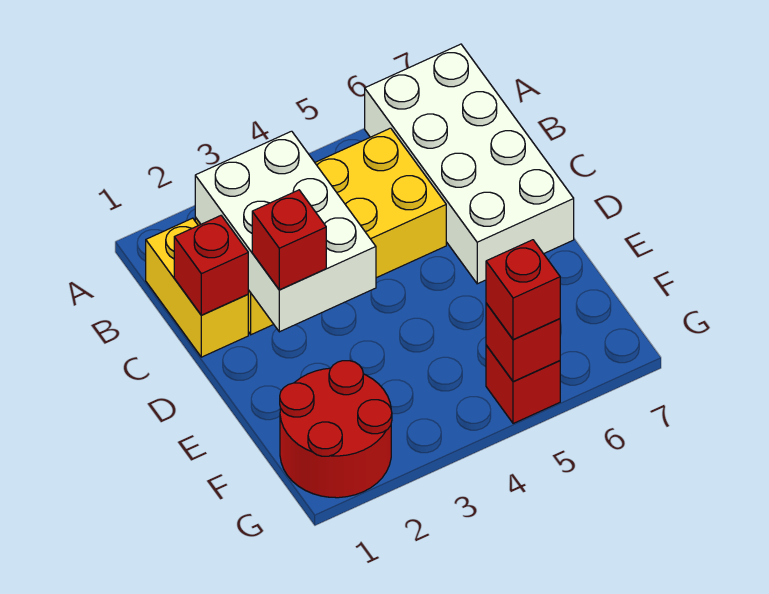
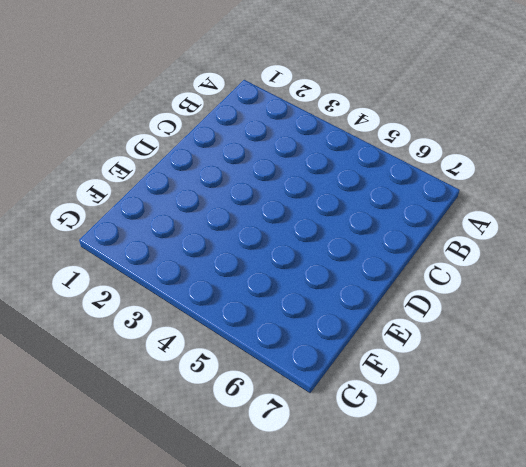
none -> white 2x4 brick [365,44,574,284]
none -> yellow 1x2 brick [146,218,248,357]

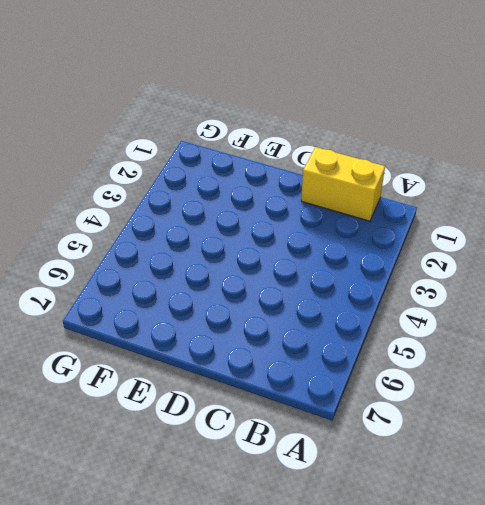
none -> white 2x4 brick [365,44,574,284]
none -> yellow 2x4 brick [195,128,446,335]

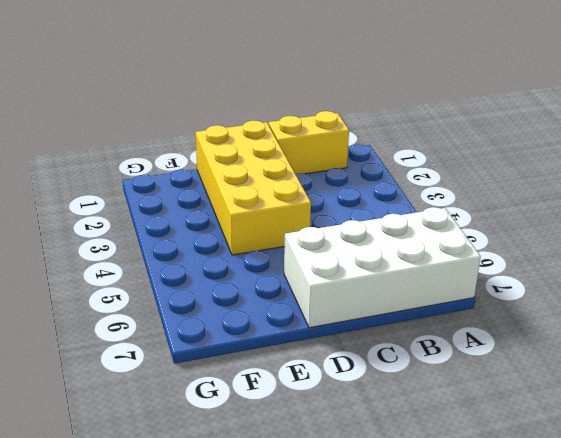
yellow 2x4 brick [196,121,311,255] -> yellow 2x4 brick moved to [195,128,446,335]
none -> red 2x2 round brick [280,361,392,498]
none -> red 1x1 brick [486,345,560,424]

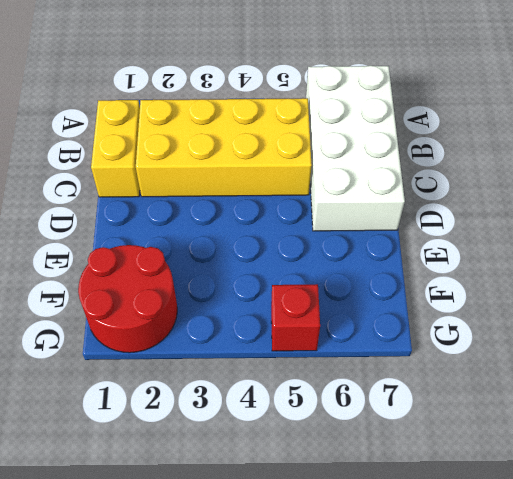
none -> white 2x3 brick [195,131,376,332]
none -> red 1x1 brick [174,216,248,315]

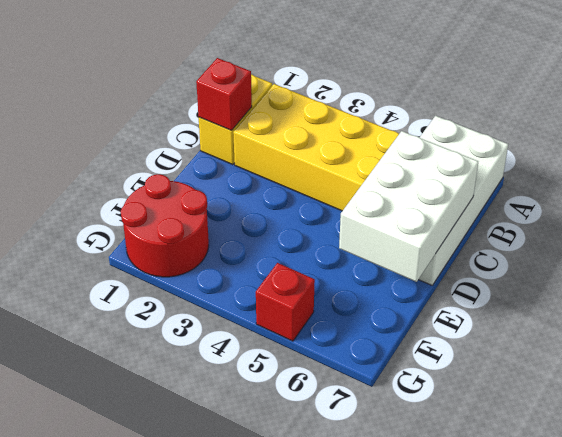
white 2x3 brick [339,131,478,282] -> white 2x3 brick moved to [195,131,376,332]
none -> red 1x1 brick [486,303,560,382]
none -> red 1x1 brick [252,190,326,290]

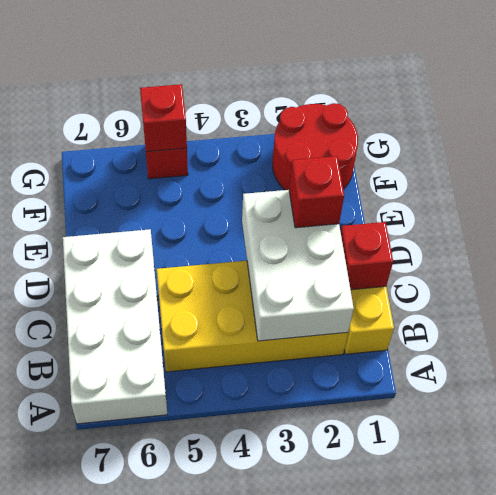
none -> red 1x1 brick [486,240,560,340]

